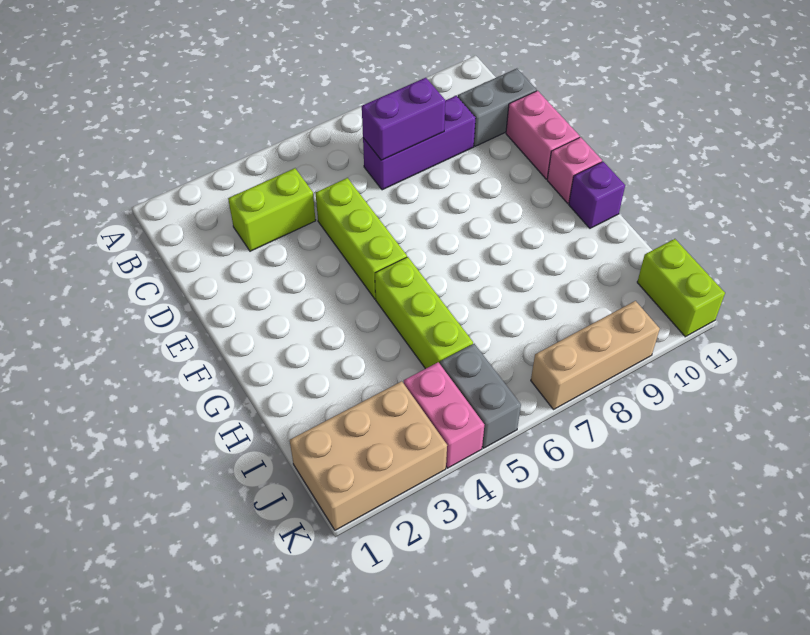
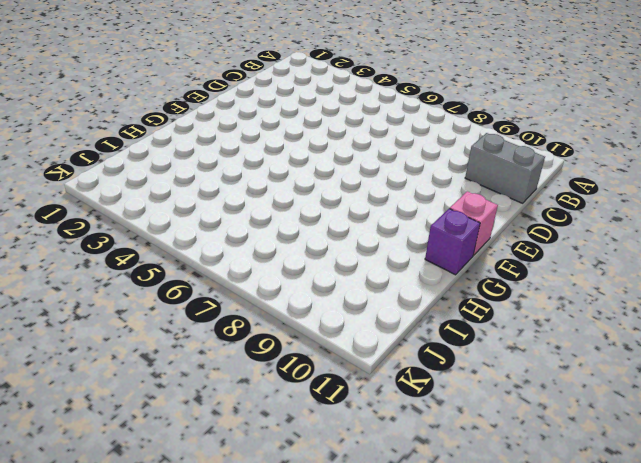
none -> lime 1x2 brick [228,168,316,251]
none -> purple 1x3 brick [363,96,476,190]
none -> lime 1x3 brick [316,178,407,299]

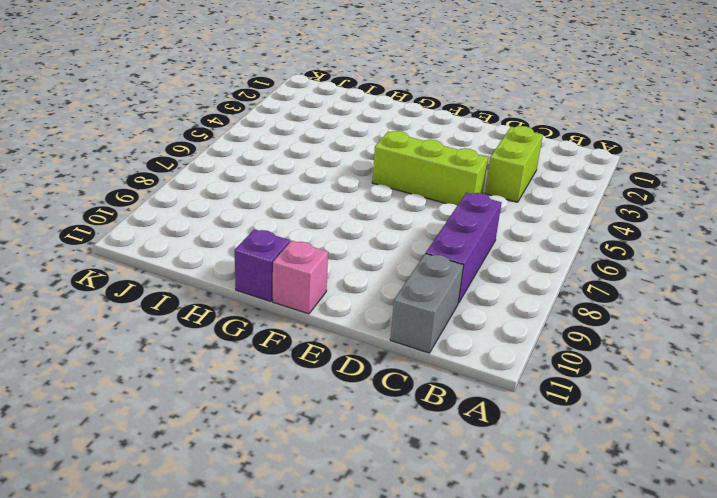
none -> pink 1x2 brick [506,91,580,179]
none -> lime 1x3 brick [375,257,473,369]
none -> tan 2x3 brick [290,381,447,530]

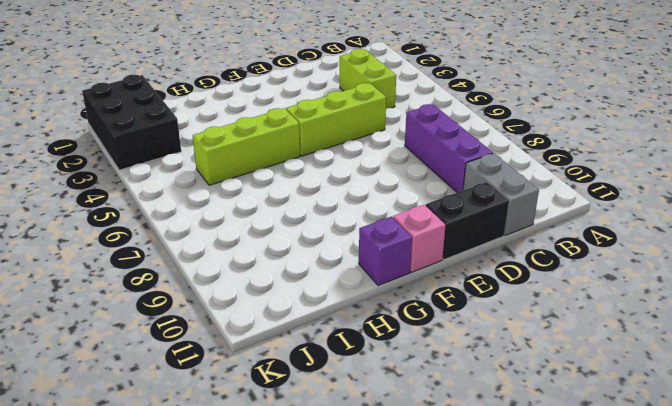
black 1x2 brick [426,182,509,260] -> pink 1x2 brick [506,91,580,179]
black 2x3 brick [82,75,181,170] -> tan 2x3 brick [290,381,447,530]
none -> pink 1x2 brick [404,362,484,468]
none -> grey 1x2 brick [440,344,521,448]
none -> lime 1x2 brick [637,239,725,337]

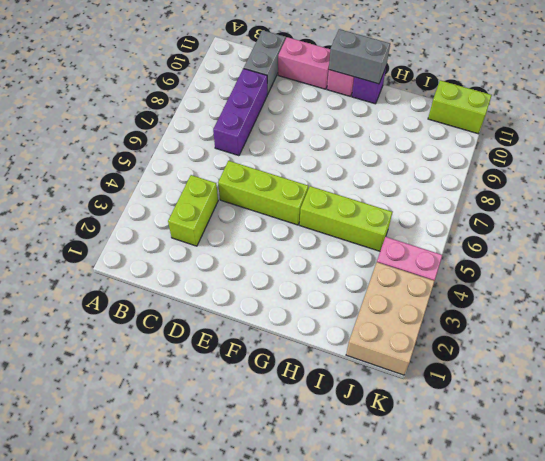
grey 1x2 brick [329,29,390,84] -> grey 1x2 brick moved to [440,344,521,448]
none -> tan 1x3 brick [531,301,660,409]
none -> purple 1x2 brick [362,78,446,160]

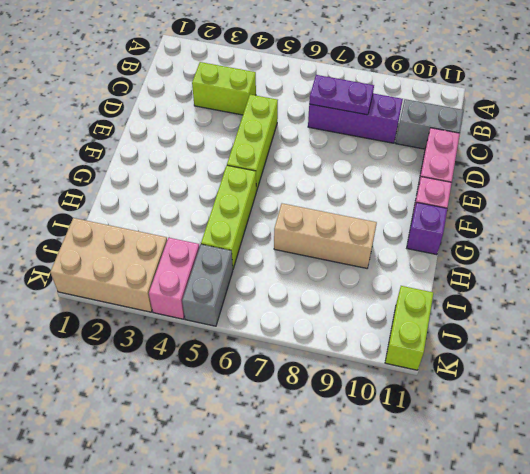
purple 1x2 plate [309,75,374,115] -> purple 1x2 brick [362,78,446,160]
tan 1x3 brick [274,203,377,268] -> tan 1x3 brick moved to [531,301,660,409]

